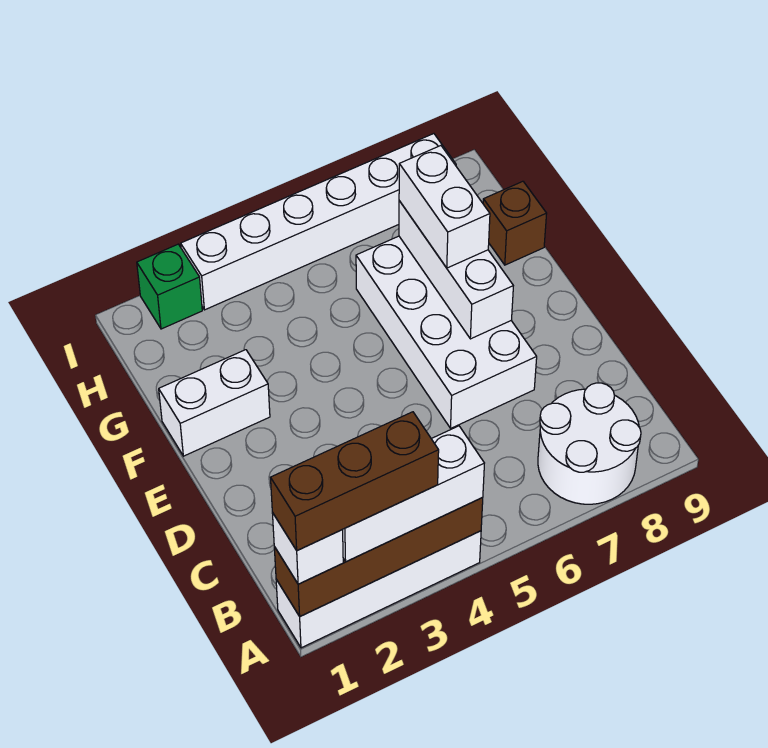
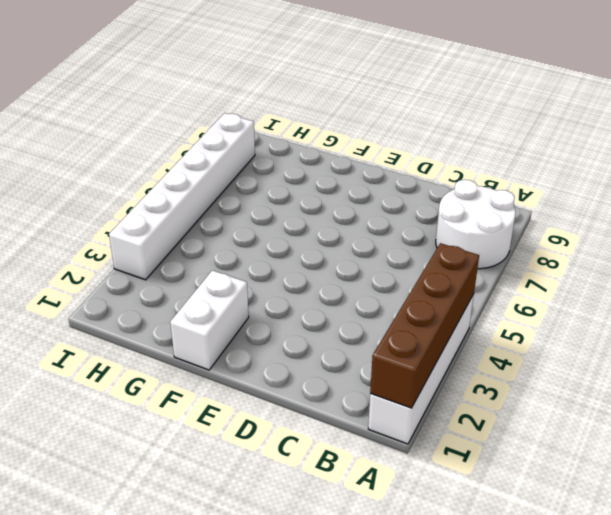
none -> white 2x4 brick [356,236,537,428]
none -> brown 1x1 brick [483,181,547,265]
none -> green 1x1 brick [137,244,202,329]

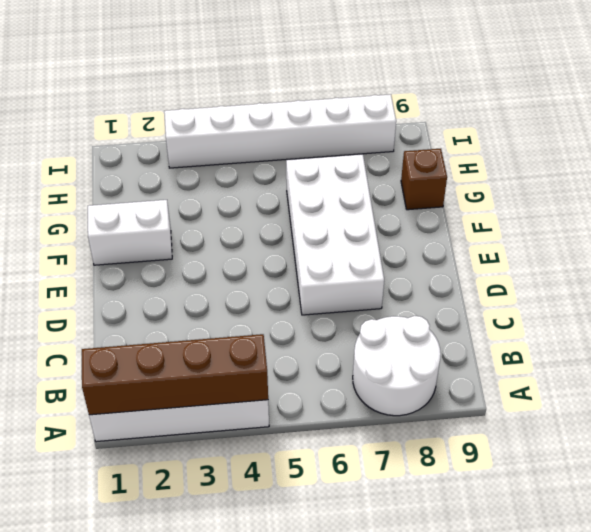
none -> green 1x1 brick [137,244,202,329]
none -> white 1x3 brick [399,201,513,339]
none -> white 1x1 brick [272,513,343,584]

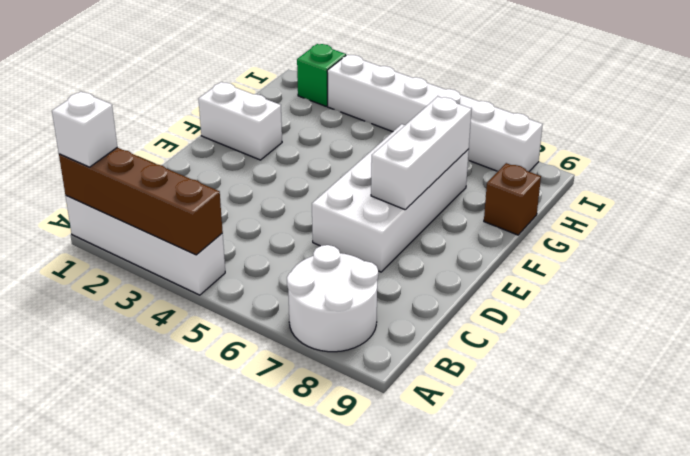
none -> white 1x3 brick [342,426,484,562]
none -> white 1x2 brick [399,146,490,268]
none -> brown 1x3 brick [271,412,439,551]

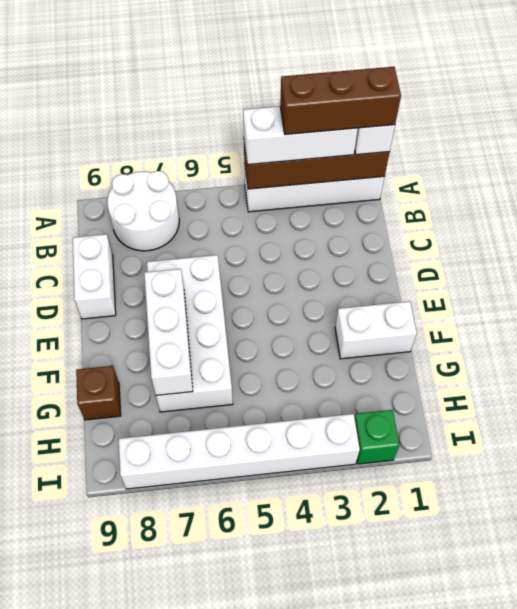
white 1x2 brick [73,234,116,319] -> white 1x2 brick moved to [399,146,490,268]

